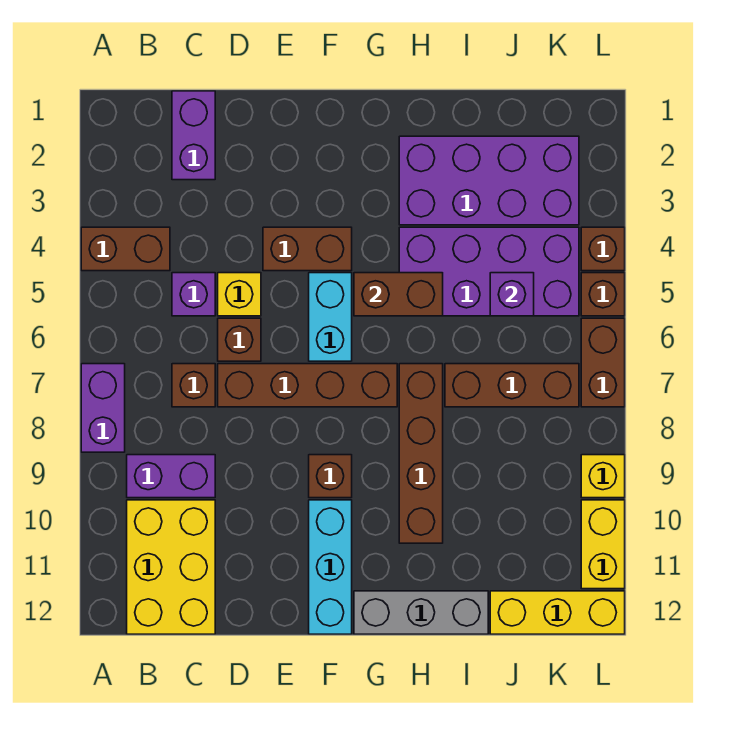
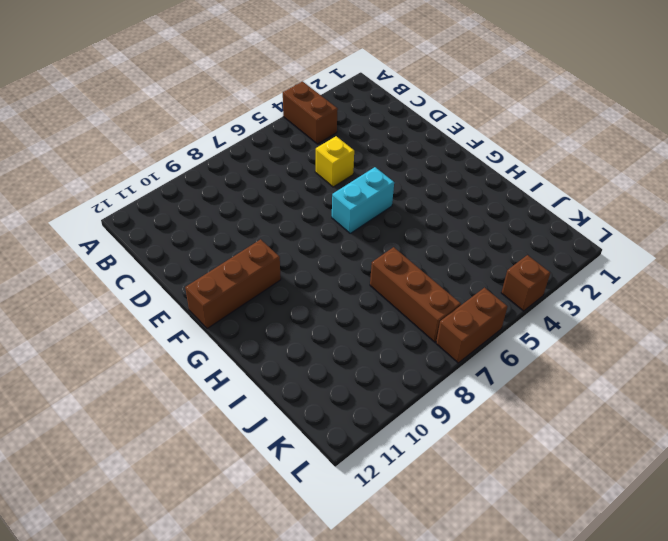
brown 1x3 brick [185,239,281,329] -> cyan 1x3 brick [309,500,352,634]
none -> purple 1x2 brick [81,364,125,452]
none -> purple 1x2 brick [127,455,215,498]
none -> yellow 2x3 brick [127,500,215,634]

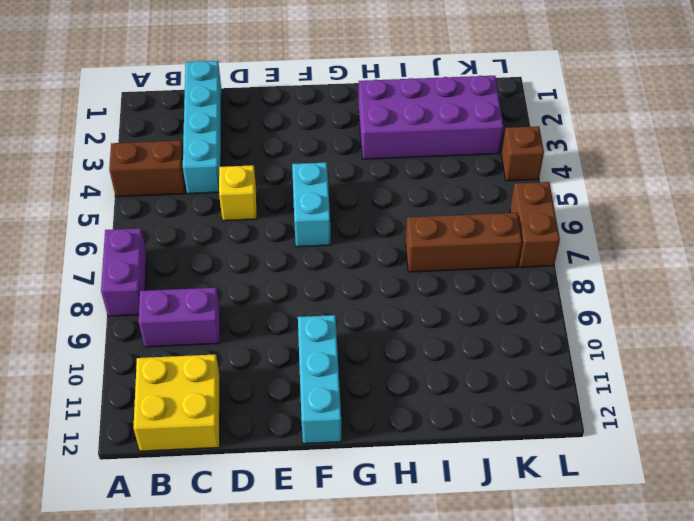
yellow 2x2 brick [133,354,220,451] -> yellow 2x3 brick [127,500,215,634]
cyan 1x4 brick [183,61,221,194] -> purple 1x2 brick [172,91,215,180]
none -> purple 1x1 brick [172,273,215,316]
none -> brown 1x1 brick [172,364,215,407]
none -> brown 1x1 brick [218,318,261,361]

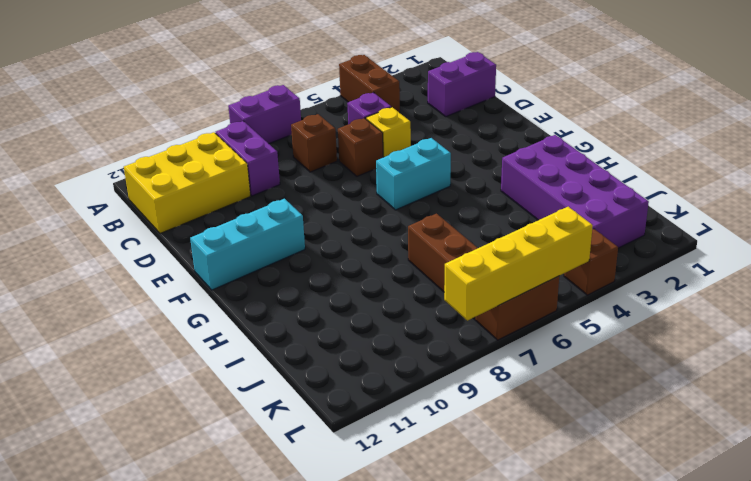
yellow 1x4 brick [444,207,593,321] -> none
none -> brown 1x4 brick [218,364,397,407]
none -> brown 1x2 brick [263,227,352,271]
none -> brown 1x1 brick [309,455,352,498]

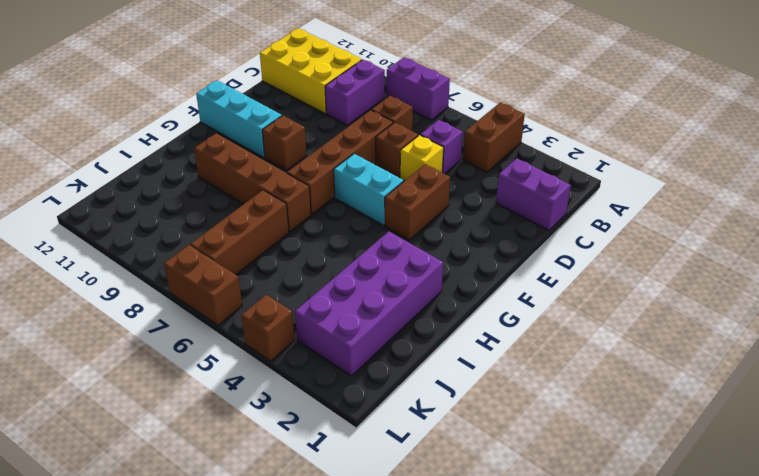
none -> grey 1x3 brick [354,591,488,634]
none -> purple 2x4 brick [399,227,579,316]
none -> yellow 1x3 brick [490,591,625,634]

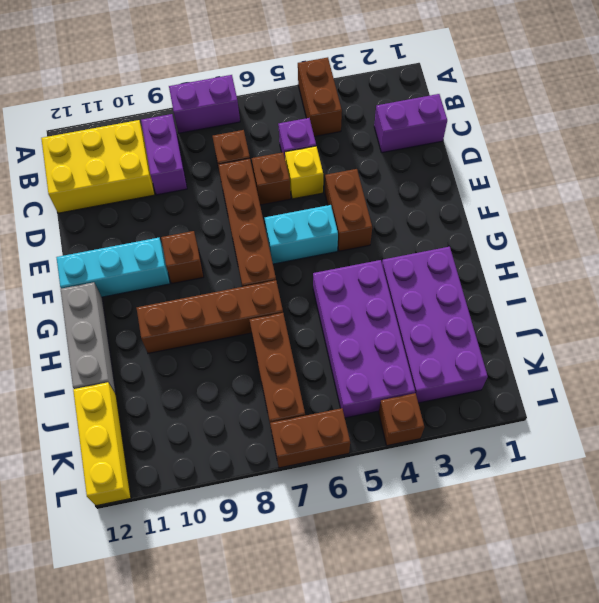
none -> brown 1x1 brick [581,273,625,316]
none -> yellow 1x1 brick [581,455,625,498]
none -> yellow 1x2 brick [581,500,625,589]

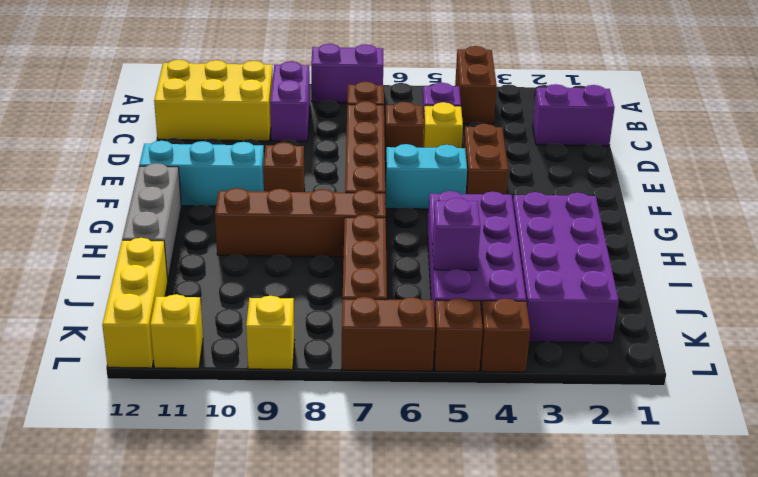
yellow 1x1 brick [150,294,203,368] -> yellow 1x2 brick [581,500,625,589]
none -> brown 1x2 brick [354,273,443,316]

